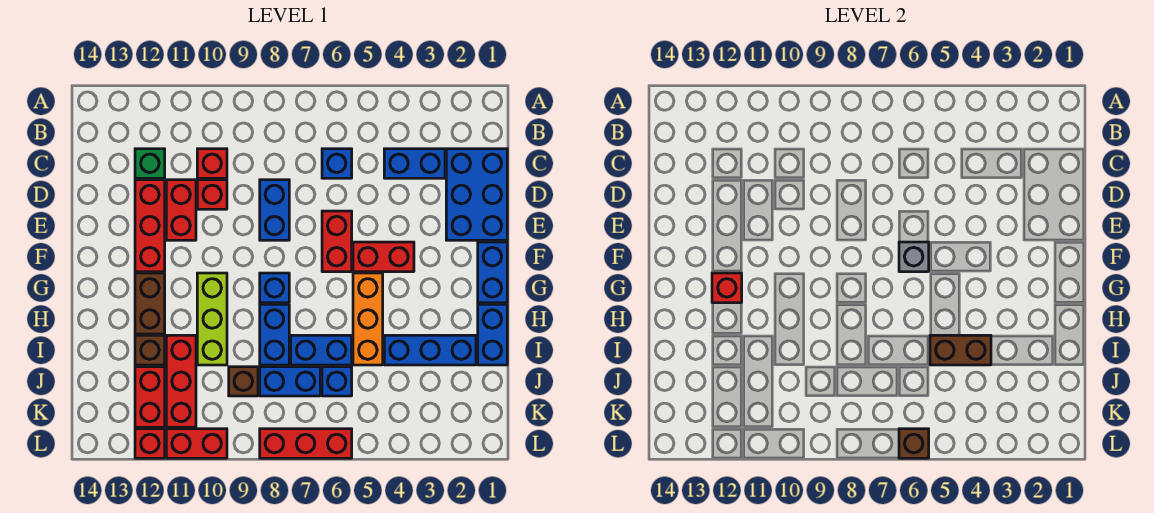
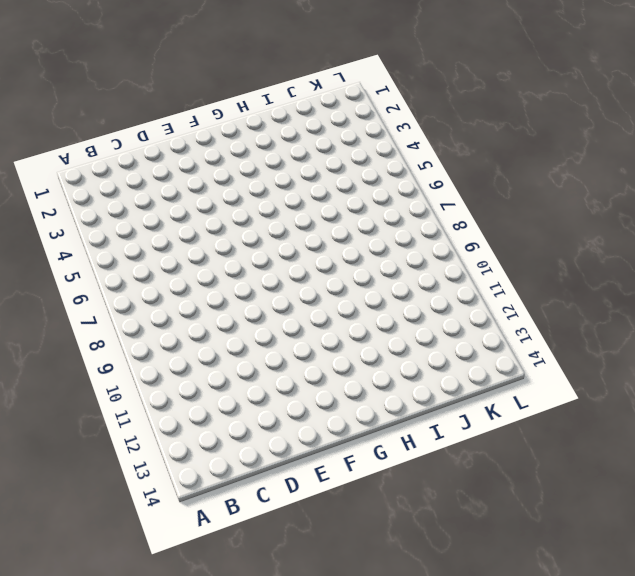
none -> blue 2x3 brick [446,149,507,240]
none -> blue 1x2 brick [384,149,445,178]
none -> blue 1x1 brick [322,149,352,178]
none -> red 1x1 brick [197,149,227,178]

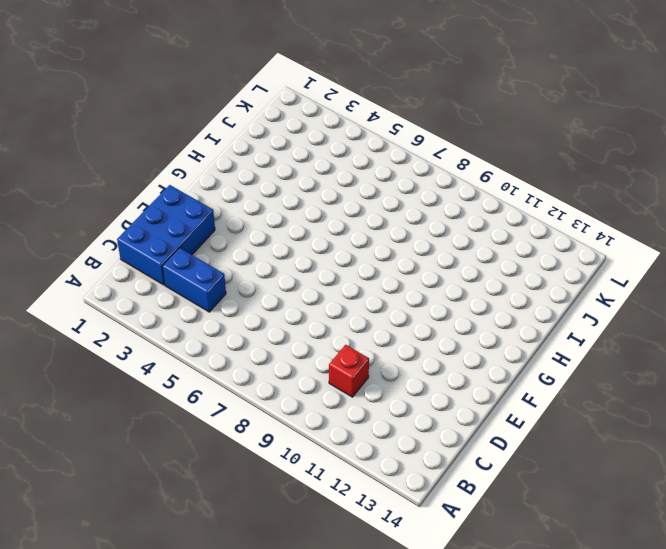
none -> blue 1x1 brick [322,149,352,178]
none -> green 1x1 brick [135,149,165,178]
none -> blue 1x2 brick [260,180,289,240]
none -> red 1x1 brick [197,180,227,209]

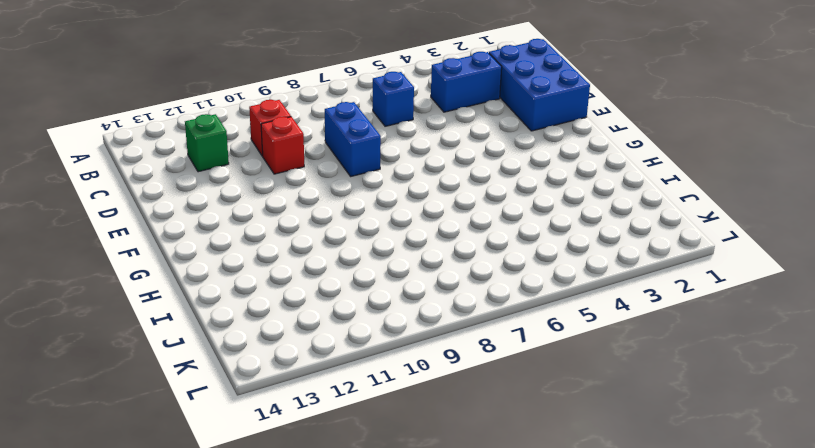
none -> red 1x2 brick [166,180,196,240]
none -> red 1x3 brick [135,180,165,272]
none -> red 1x2 brick [322,211,352,272]
none -> blue 1x2 brick [478,242,507,303]

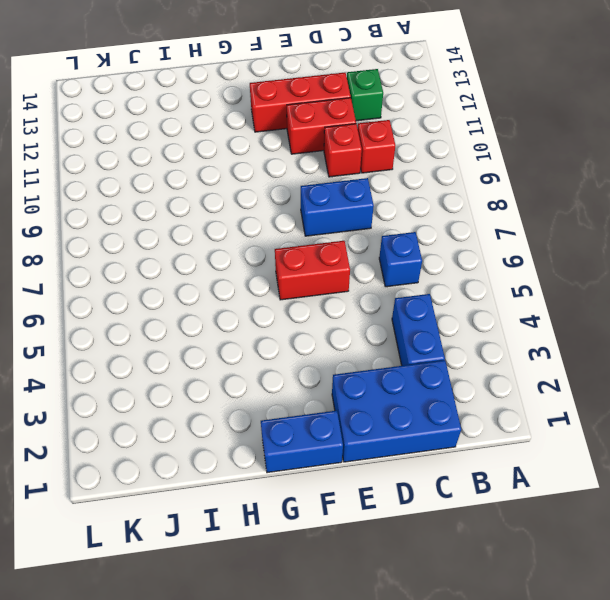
none -> red 1x2 brick [353,242,414,272]
none -> orange 1x3 brick [353,273,383,365]
none -> blue 1x1 brick [260,273,289,303]
none -> lime 1x3 brick [197,273,227,365]

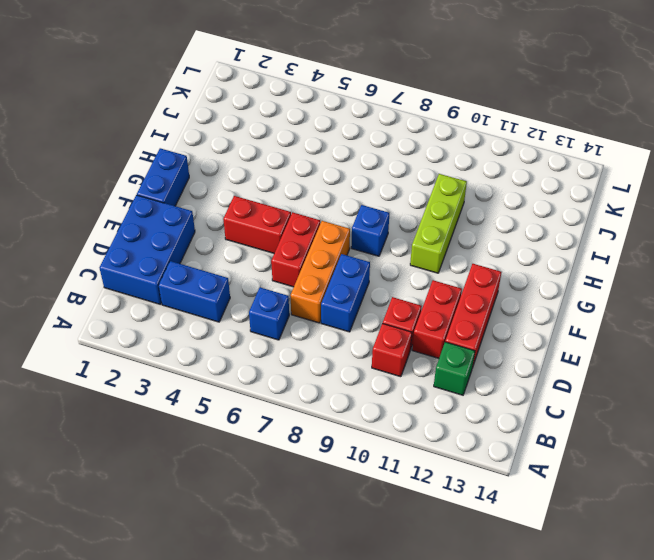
orange 1x3 brick [291,221,350,323] -> orange 1x3 brick moved to [353,273,383,365]
none -> brown 1x2 brick [135,273,165,334]
none -> blue 1x2 brick [478,304,507,365]
none -> blue 1x2 brick [260,304,289,365]
none -> blue 1x3 brick [384,335,476,365]

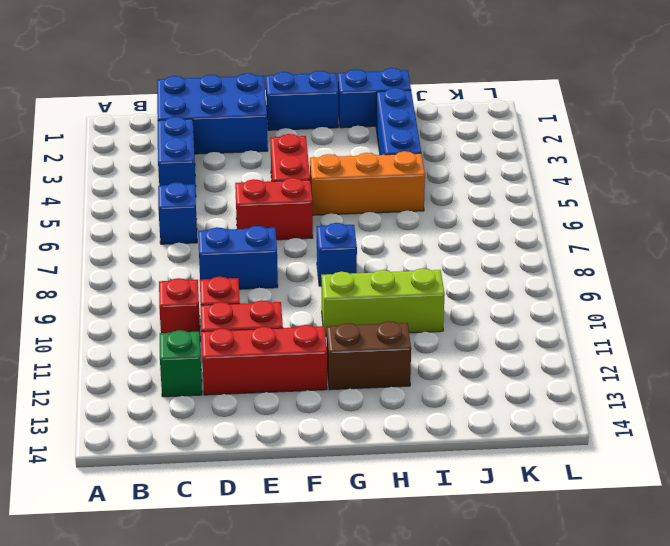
none -> blue 1x2 brick [260,304,289,365]
none -> blue 1x2 brick [291,335,352,365]
none -> red 1x3 brick [166,335,196,427]
none -> brown 1x1 brick [135,335,165,365]

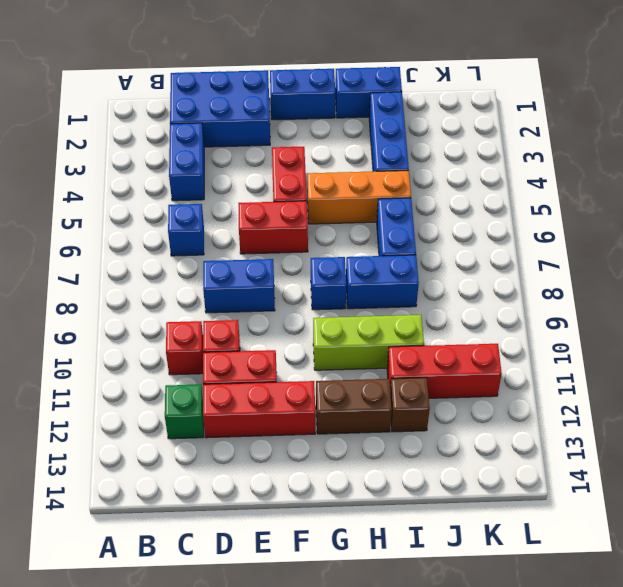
none -> blue 1x1 brick [322,367,352,396]
none -> blue 1x2 brick [260,367,320,396]
none -> brown 1x1 brick [229,367,258,396]
none -> red 1x2 brick [135,367,165,427]

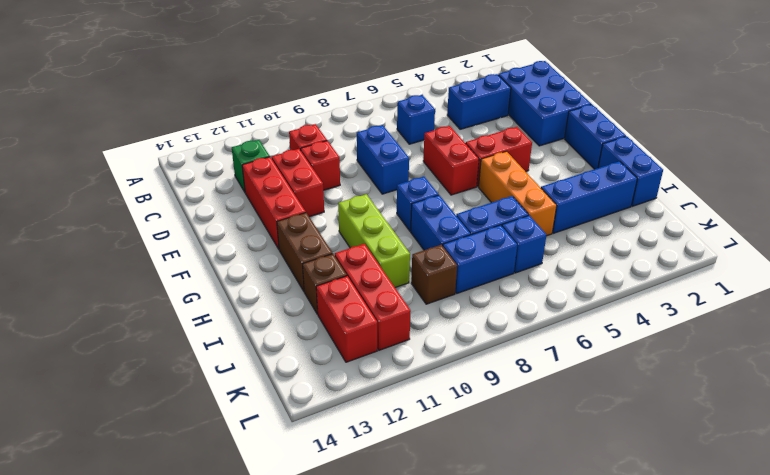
none -> red 1x3 brick [260,429,352,458]
none -> red 1x2 brick [166,429,227,458]
none -> red 1x1 brick [135,429,165,458]
none -> grey 1x1 brick [899,242,929,272]

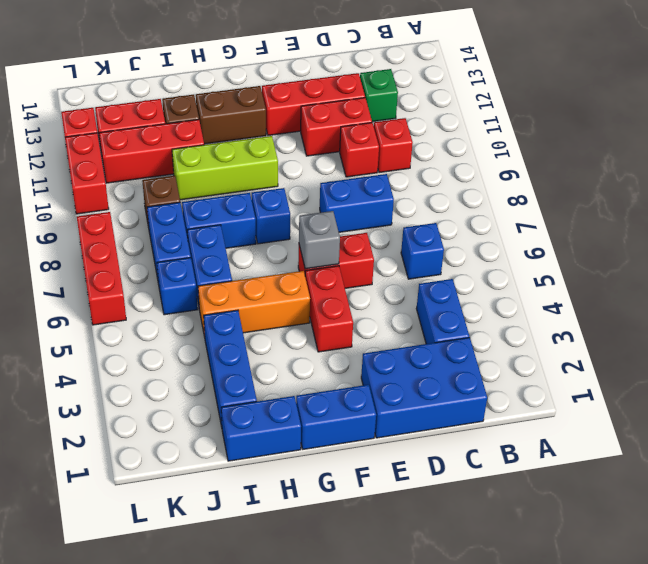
none -> red 1x1 brick [712,273,742,303]
none -> brown 1x2 brick [930,335,991,365]
none -> brown 1x1 brick [899,429,929,458]

